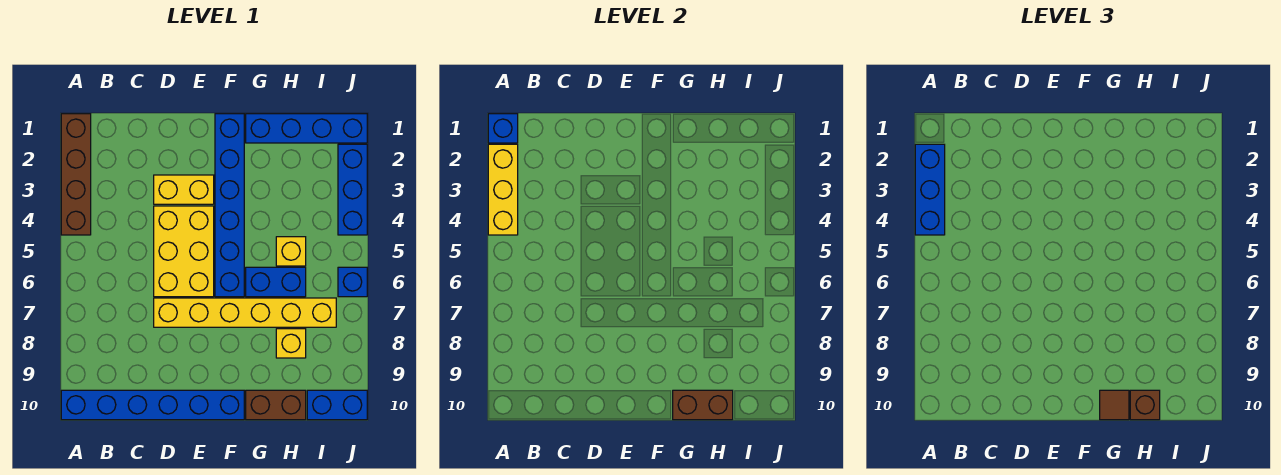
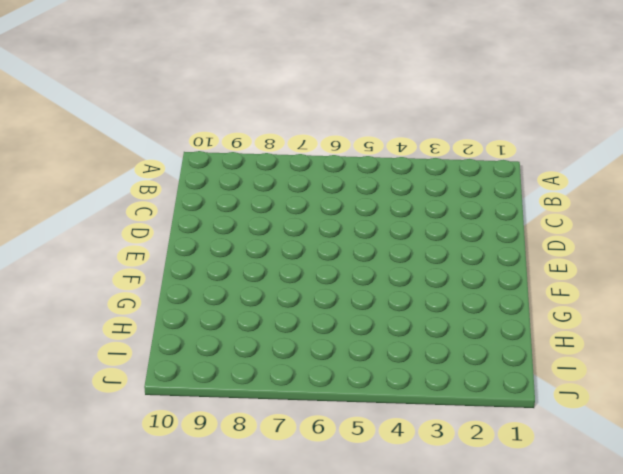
none -> brown 1x4 brick [61,114,91,235]
none -> blue 1x6 brick [61,390,244,420]
none -> yellow 1x2 brick [154,175,214,204]

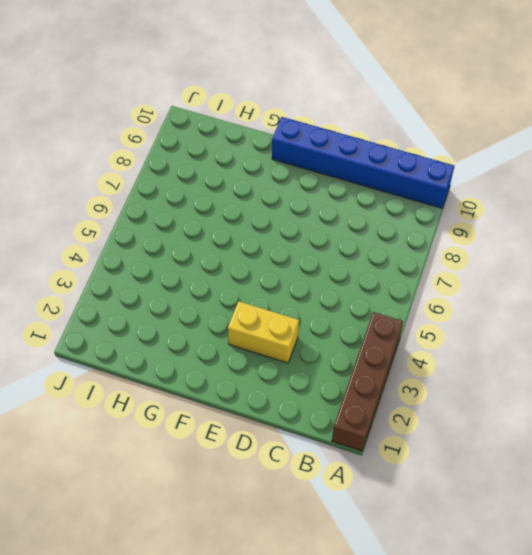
none -> yellow 2x3 brick [154,206,214,297]
none -> yellow 1x6 brick [154,298,336,327]
none -> blue 1x6 brick [215,114,244,297]

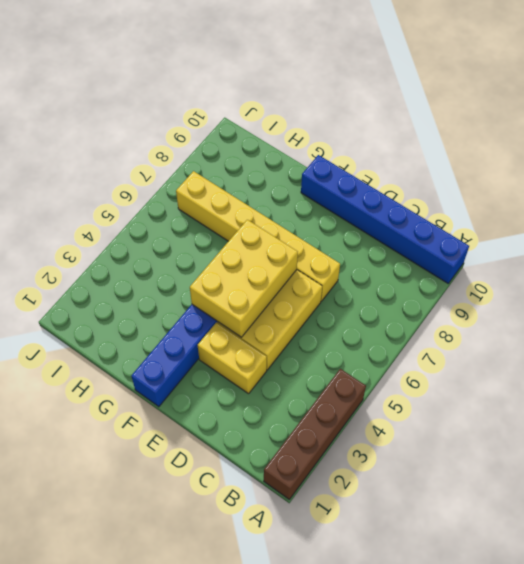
yellow 2x3 brick [190,220,298,337] -> none
none -> blue 1x4 brick [246,114,367,143]
none -> blue 1x2 brick [246,267,306,297]
none -> brown 1x2 brick [246,390,306,420]

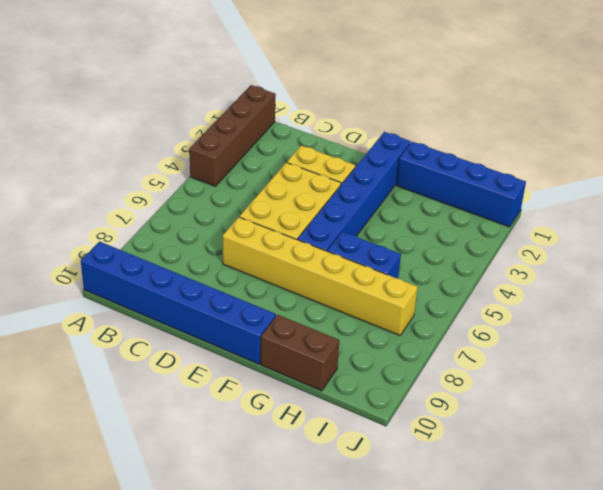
none -> yellow 1x1 brick [276,237,306,266]
none -> yellow 1x1 brick [276,329,306,358]
none -> blue 1x2 brick [307,390,367,420]

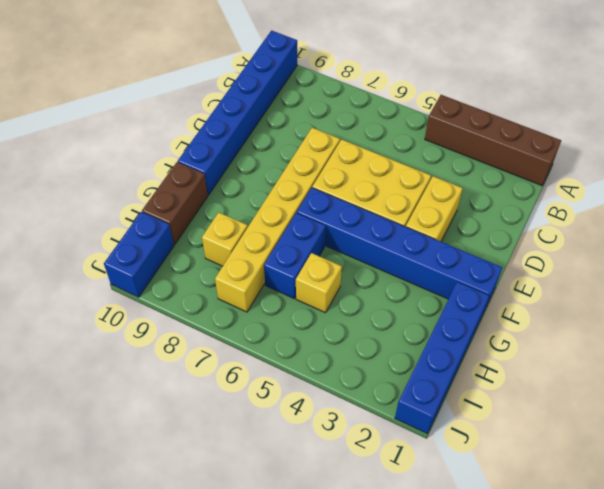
none -> blue 1x3 brick [338,144,367,235]
none -> blue 1x1 brick [338,267,367,297]
none -> blue 1x1 brick [488,114,518,143]

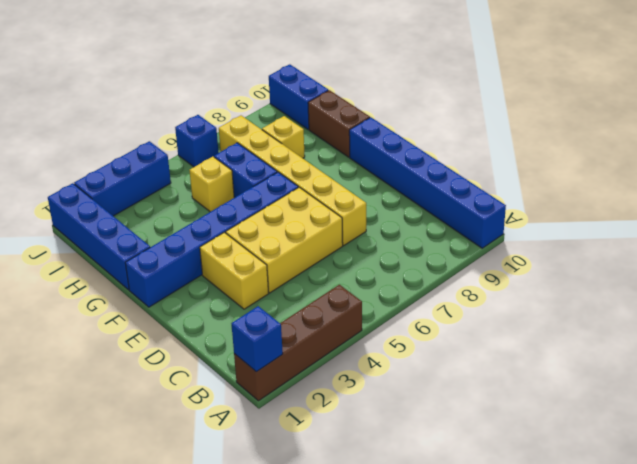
none -> yellow 1x3 brick [488,144,518,235]
none -> brown 1x2 brick [673,390,733,420]
none -> blue 1x3 brick [915,144,945,235]

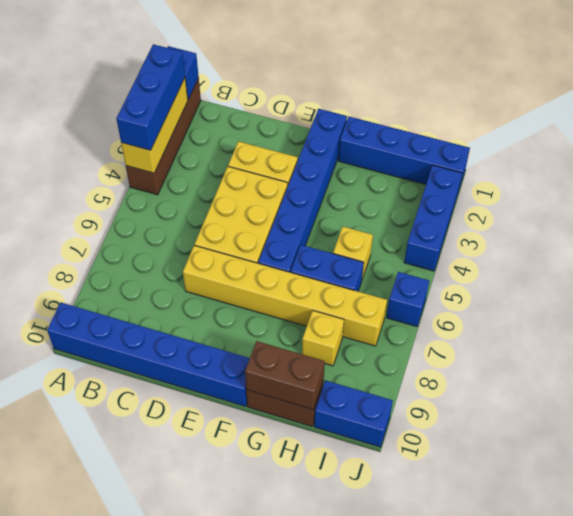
none -> brown 1x1 tile [1100,390,1129,420]
none -> brown 1x1 brick [1130,390,1160,420]

